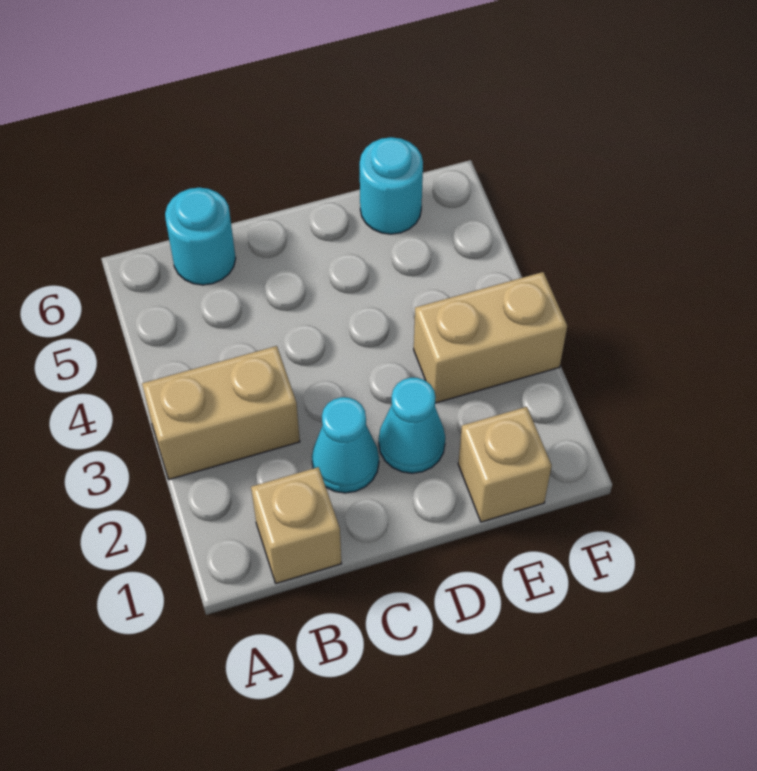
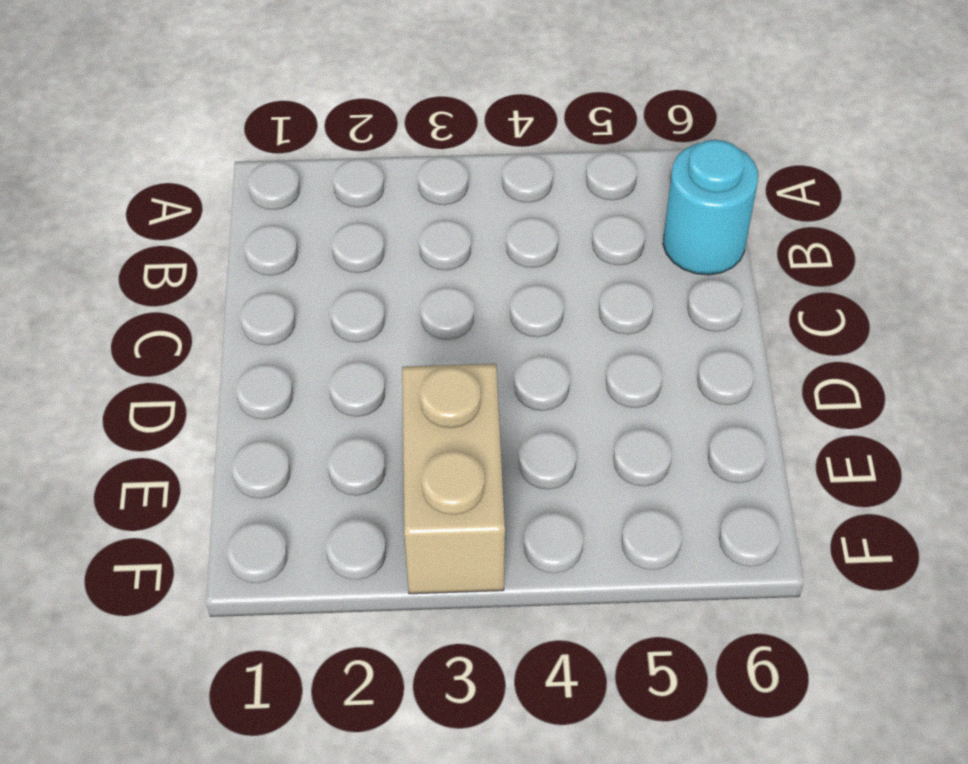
none -> tan 1x2 brick [142,346,300,479]
none -> tan 1x1 brick [251,467,341,583]

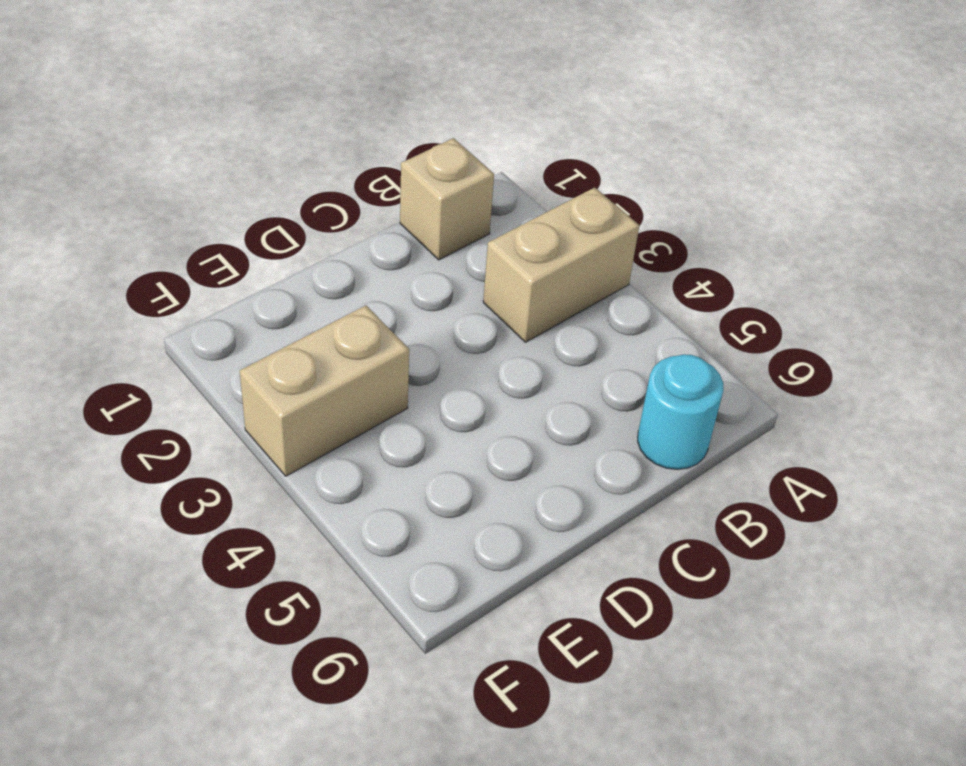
none -> cyan 1x1 cone [312,397,379,493]
none -> cyan 1x1 cone [379,378,445,473]

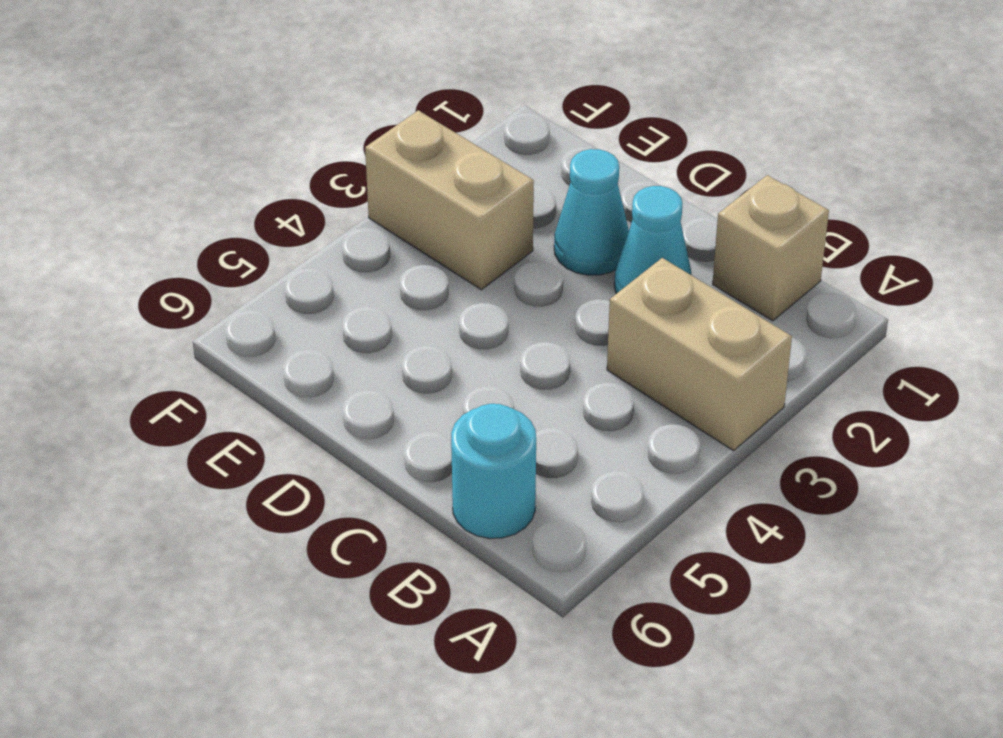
none -> tan 1x1 brick [458,407,552,522]
none -> cyan 1x1 round brick [360,137,423,234]

